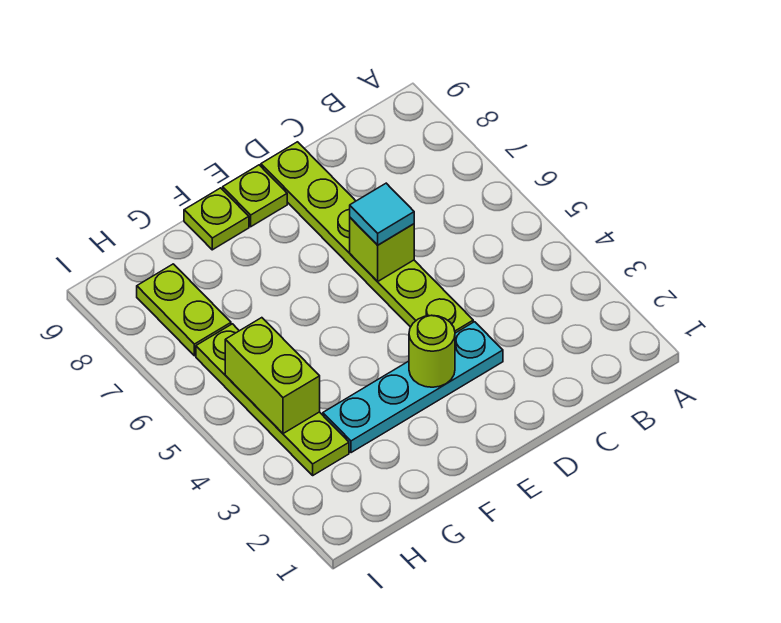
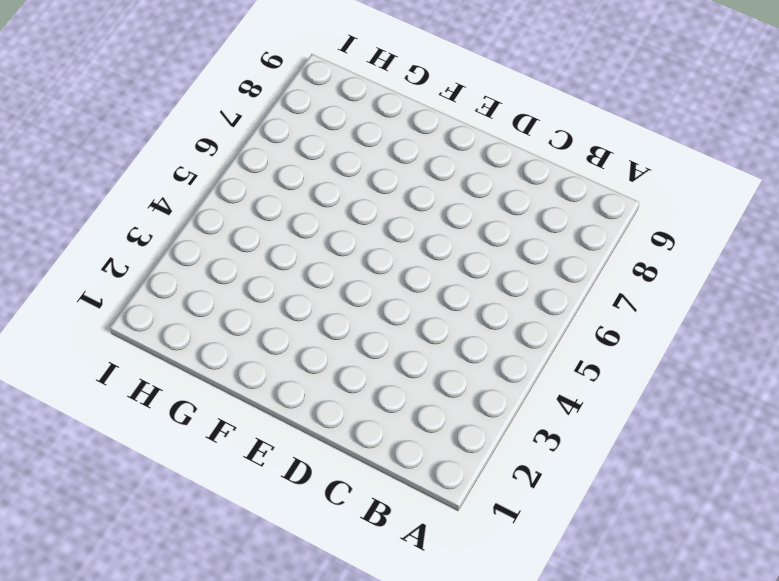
none -> cyan 1x4 plate [323,322,503,453]
none -> lime 1x6 plate [261,142,473,333]

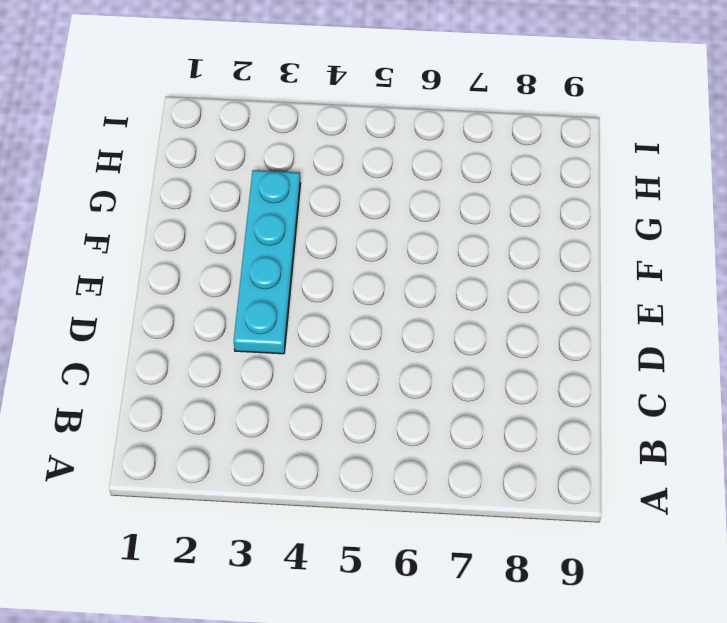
none -> lime 1x6 plate [261,142,473,333]
none -> lime 1x1 plate [223,165,287,227]

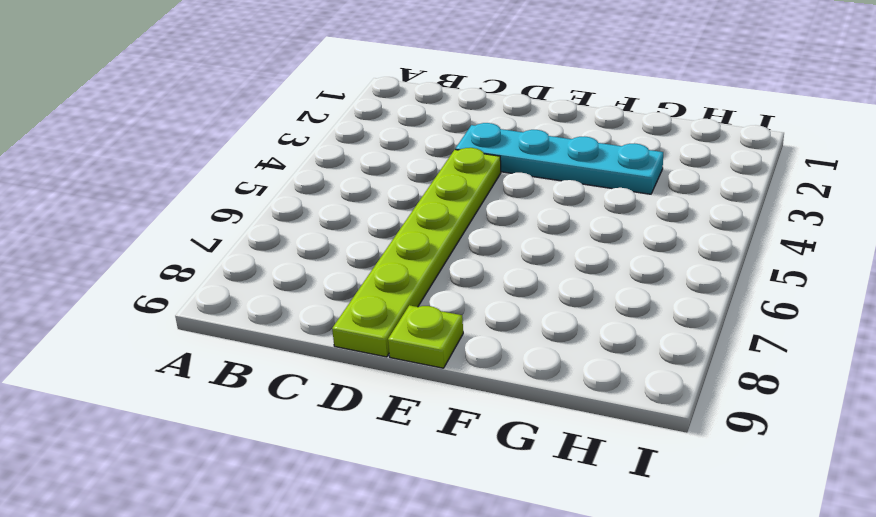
none -> lime 1x1 plate [184,188,249,250]
none -> lime 1x4 plate [196,324,349,475]

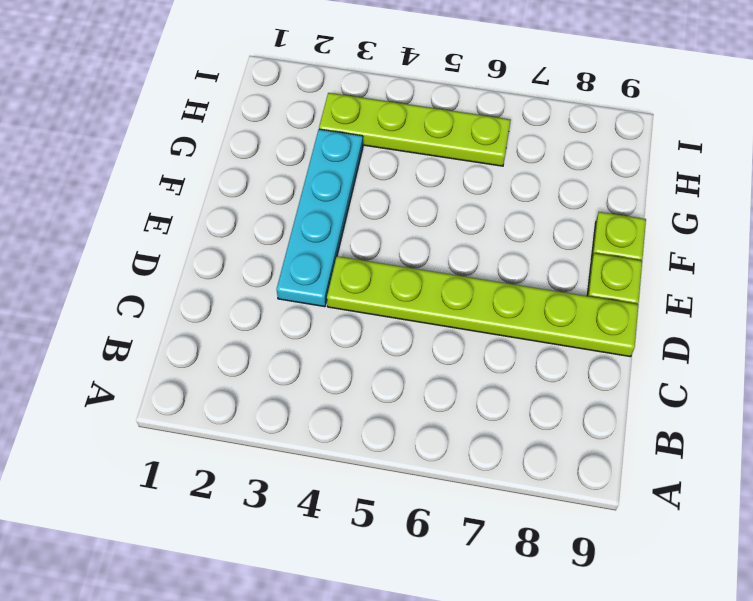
none -> lime 1x2 plate [137,264,231,356]
none -> lime 1x1 brick [350,218,414,282]

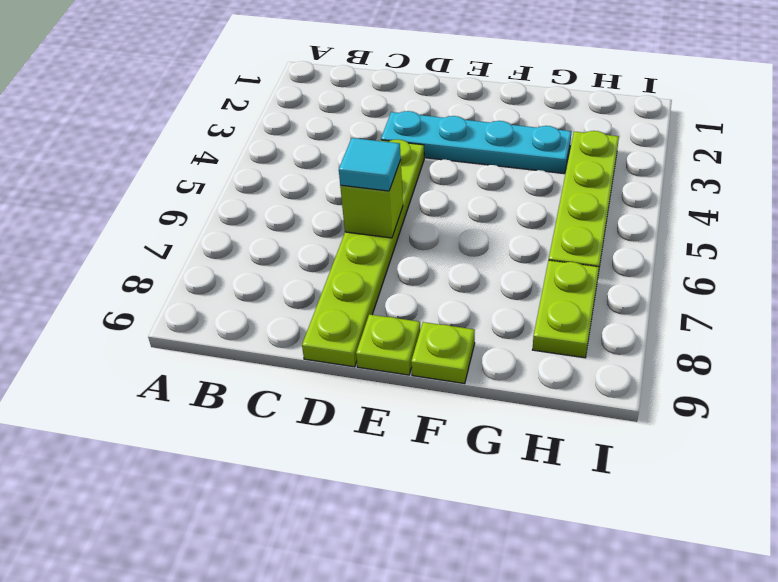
none -> lime 1x1 round brick [409,315,455,387]
none -> lime 1x2 brick [225,318,320,434]

